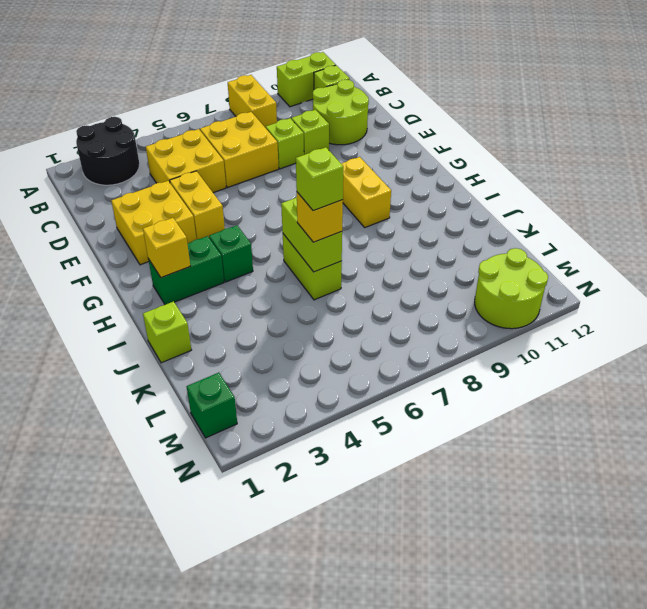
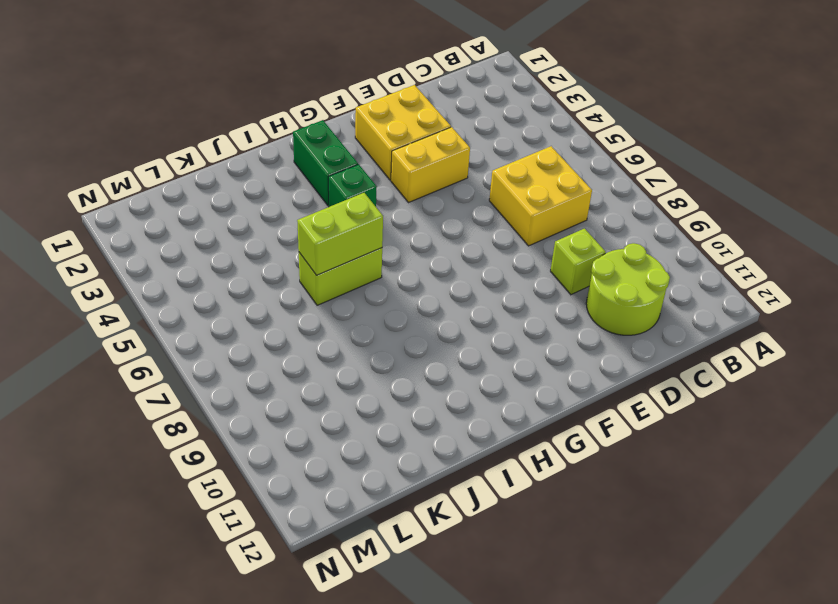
none -> black 2x2 round brick [76,117,139,185]
none -> yellow 1x2 brick [228,75,277,128]
none -> lime 1x2 brick [277,52,335,107]

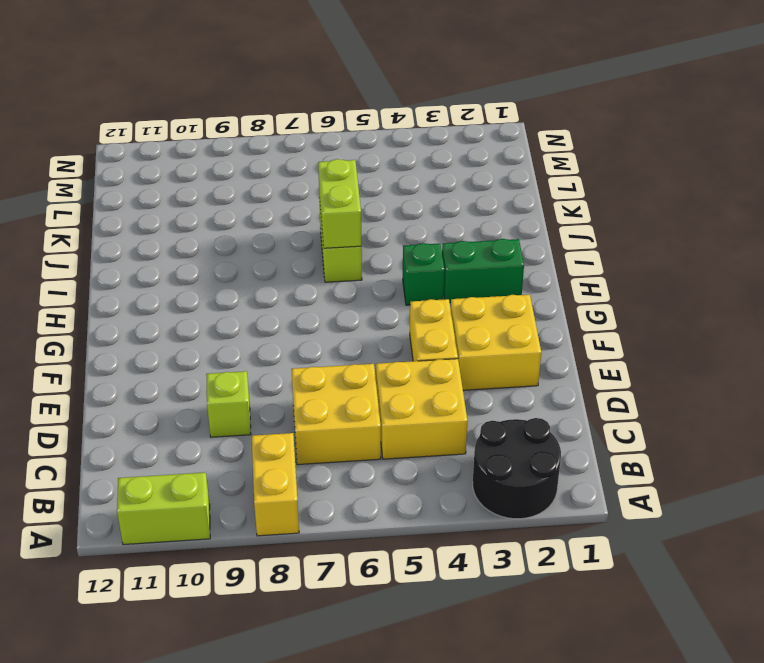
none -> lime 1x1 brick [314,65,350,90]
none -> lime 2x2 round brick [313,79,369,145]
none -> lime 1x1 brick [266,118,304,169]

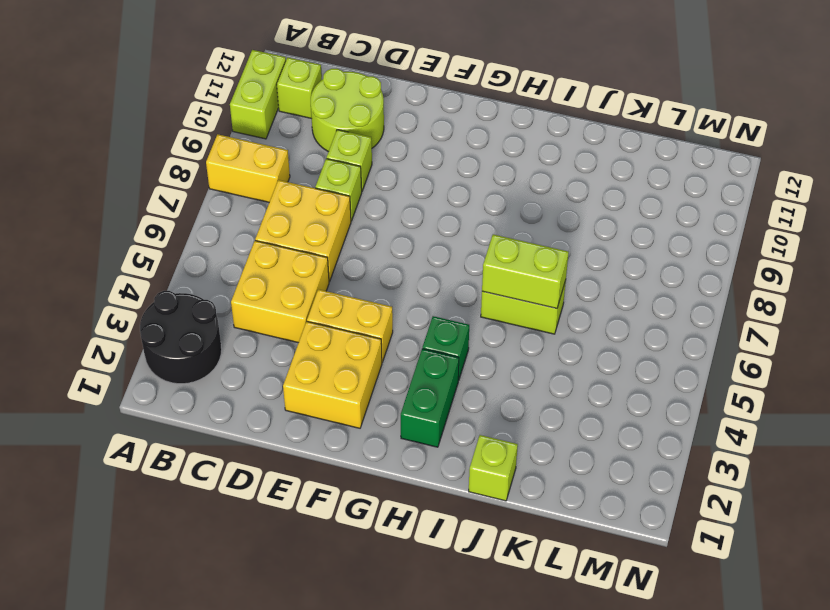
none -> yellow 1x2 brick [341,157,391,227]
none -> green 1x1 brick [187,373,237,438]
none -> lime 2x2 round brick [475,248,548,329]

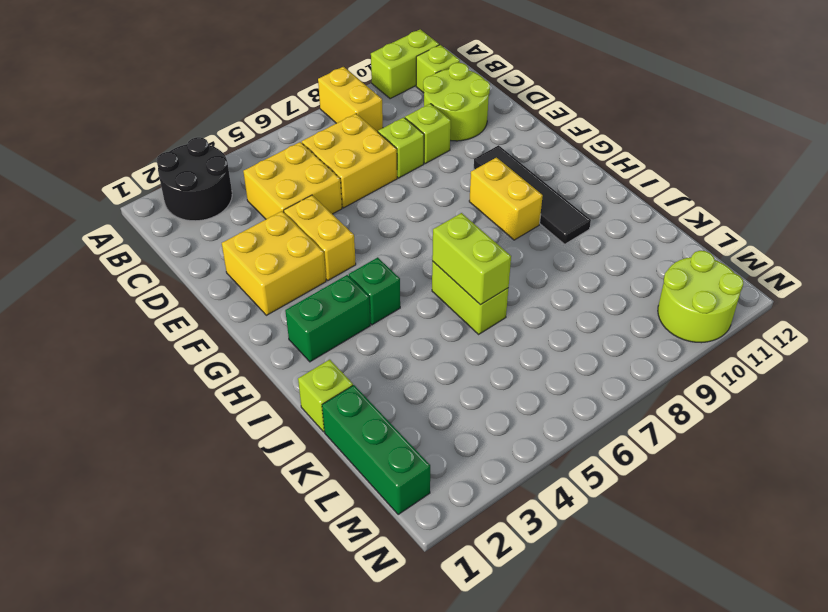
black 1x4 tile [474,145,591,244] -> none
green 1x3 brick [322,385,430,514] -> green 1x1 brick [187,373,237,438]
none -> yellow 1x1 brick [143,218,190,278]
none -> yellow 1x1 brick [297,192,343,242]
none -> lime 1x1 brick [296,147,343,211]

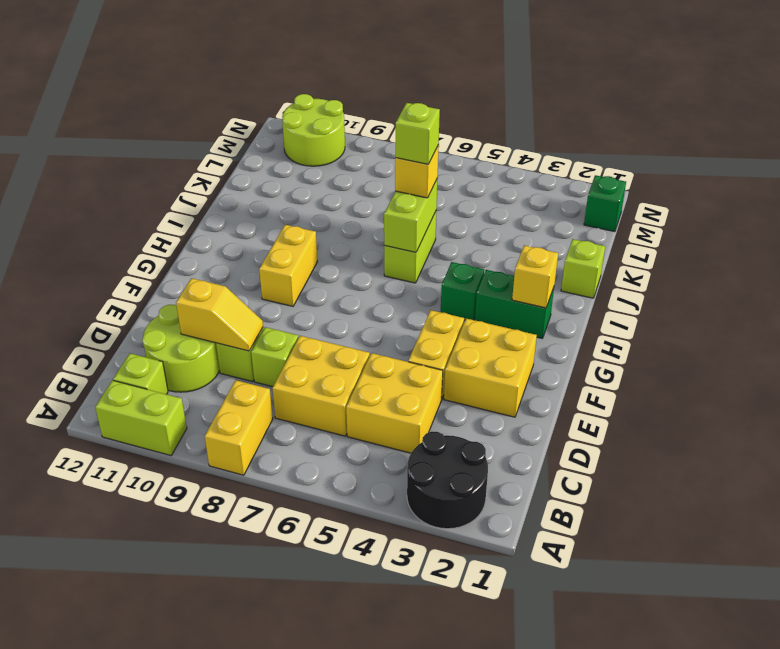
yellow 1x2 slope [176,278,263,351] -> none

